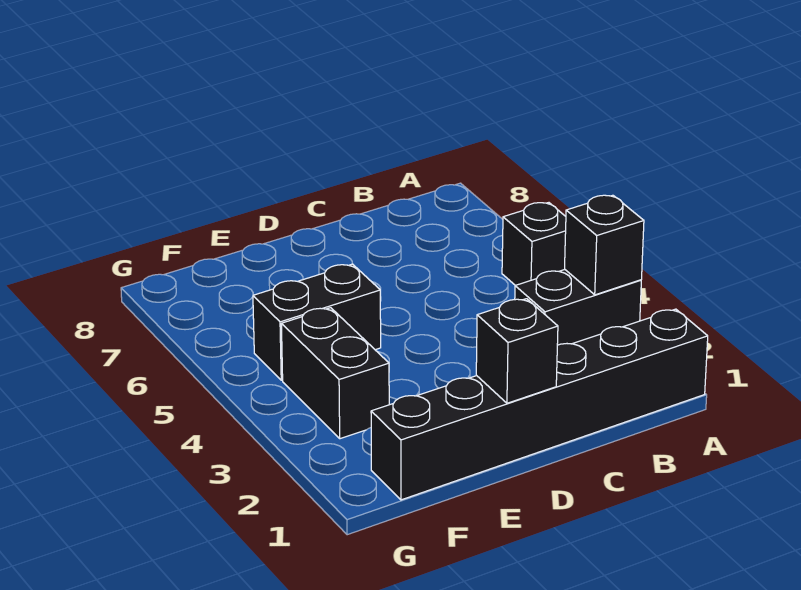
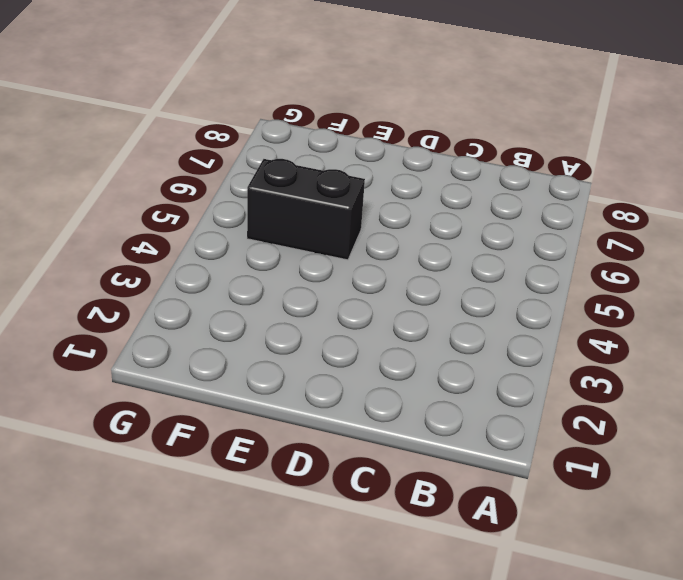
none -> black 1x6 brick [371,309,708,500]
none -> black 1x2 brick [515,270,641,345]

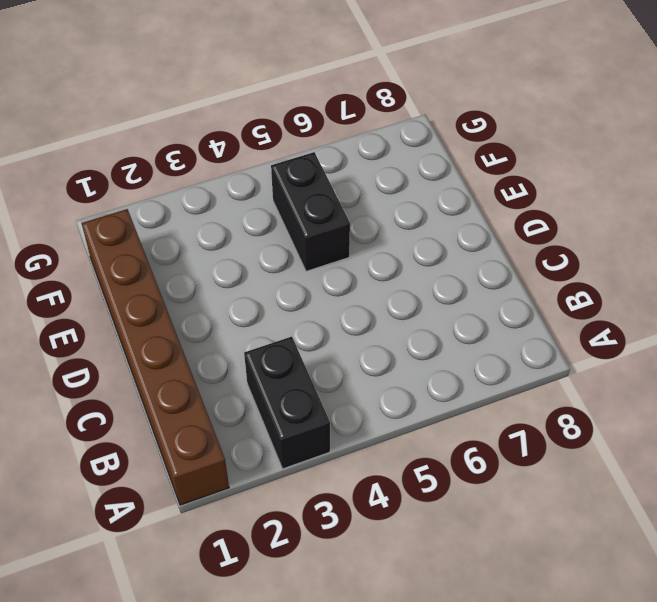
brown 1x6 brick [82,209,229,505] -> black 1x6 brick [371,309,708,500]
none -> black 1x1 brick [502,203,566,285]
none -> black 1x2 brick [281,308,389,439]

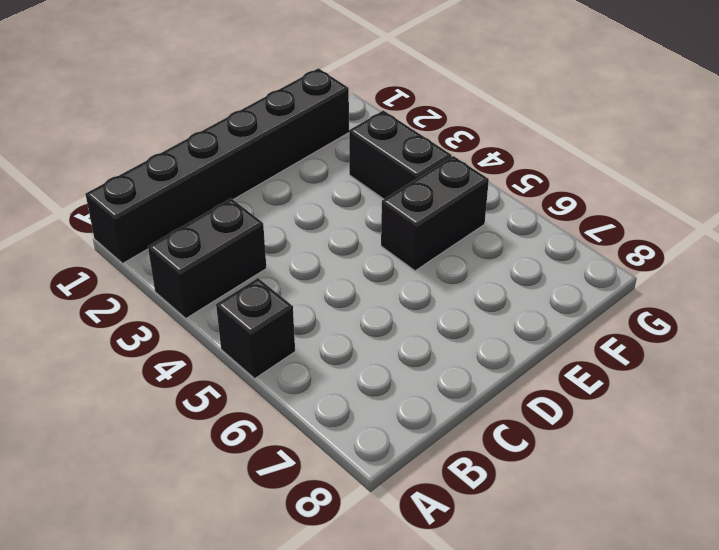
none -> black 1x1 brick [565,195,644,295]
none -> black 1x1 brick [476,299,558,403]

